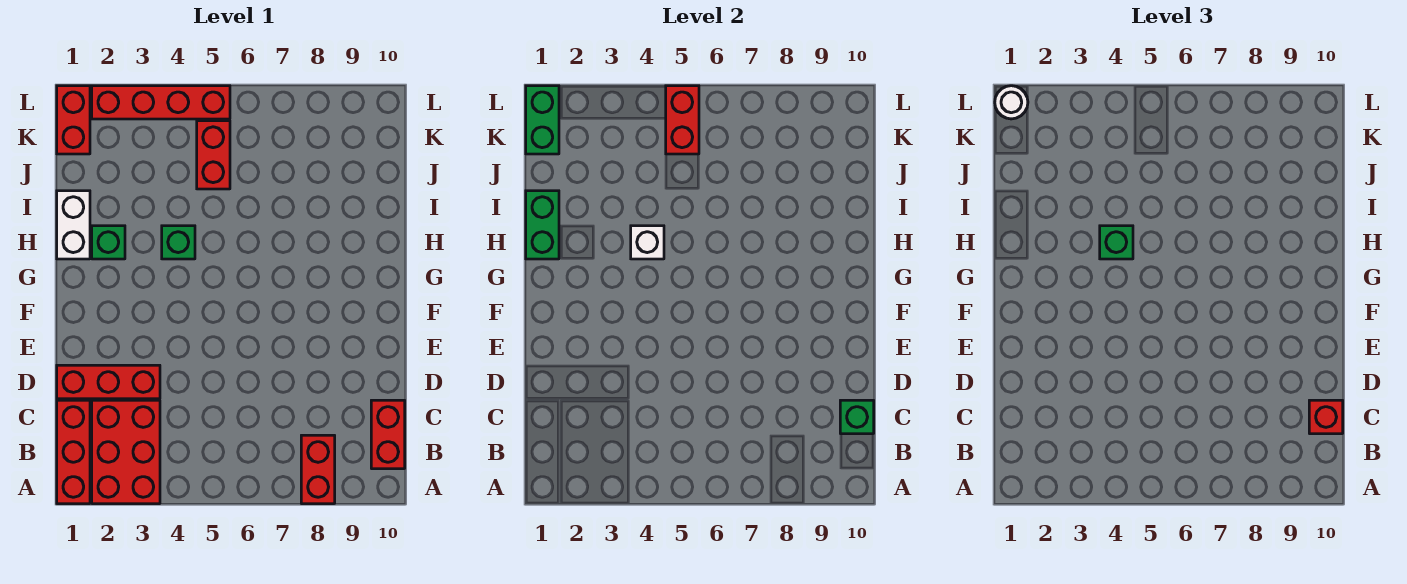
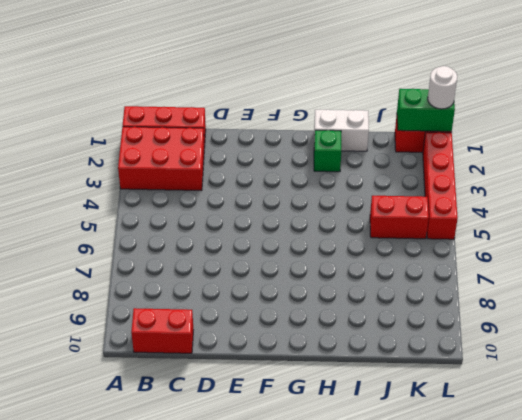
none -> red 1x2 brick [301,435,335,504]
none -> red 1x3 brick [57,365,160,399]
none -> green 1x1 brick [162,226,195,259]

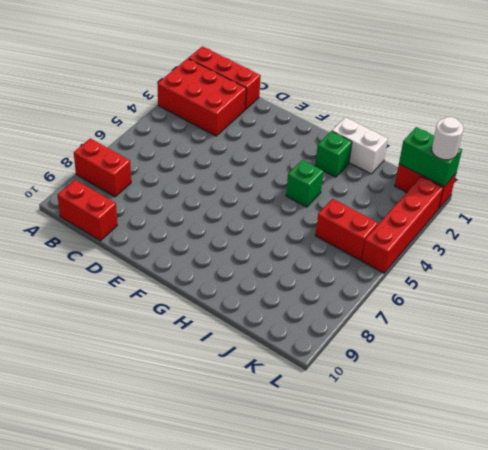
none -> red 1x3 brick [57,365,160,399]
none -> green 1x1 brick [840,400,874,434]
none -> green 1x2 brick [526,191,559,259]

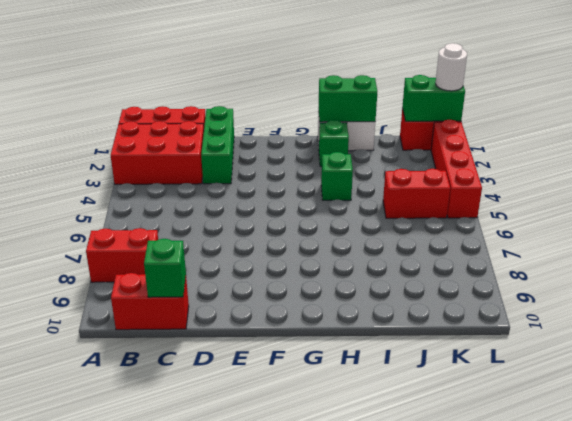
green 1x3 brick [201,106,234,184] -> red 1x3 brick [57,365,160,399]
none -> white 1x1 brick [631,226,664,259]
none -> red 1x2 brick [666,86,699,154]
none -> red 1x1 brick [1309,400,1343,434]

